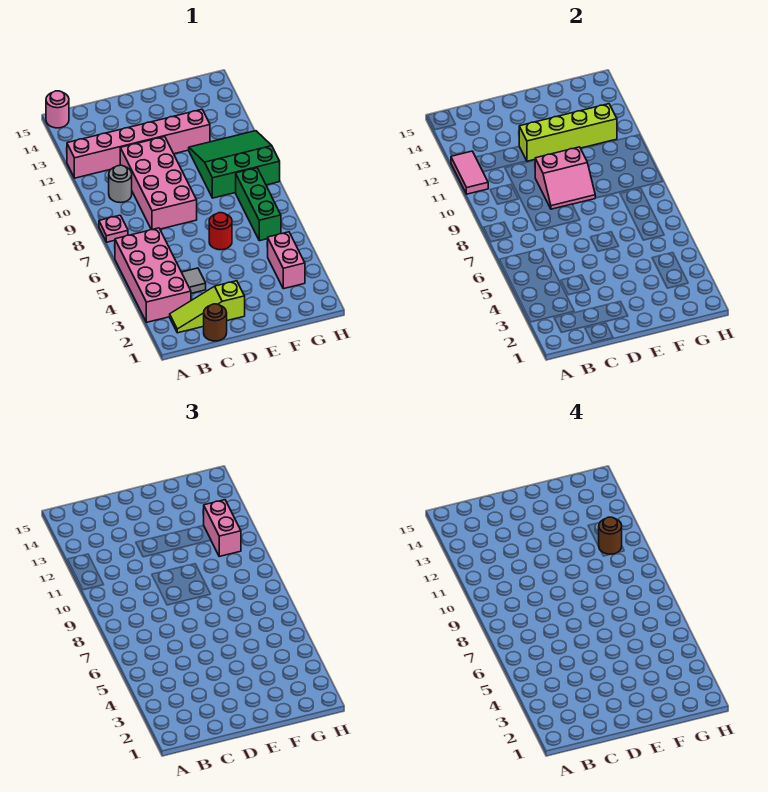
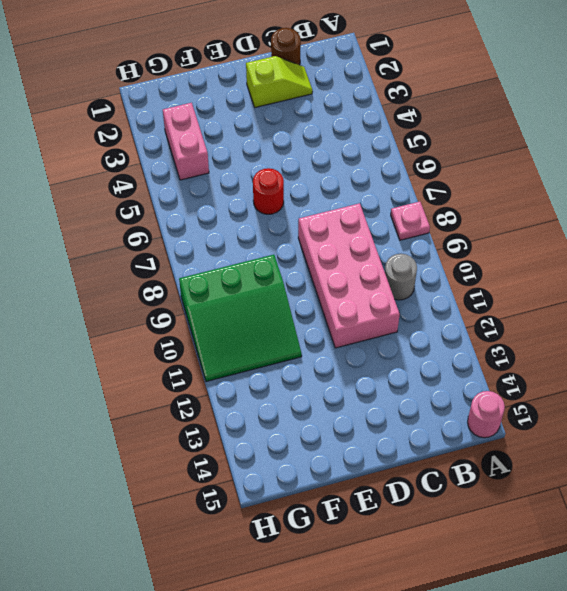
lime 1x2 slope [246,56,313,107] -> lime 1x3 slope [170,281,245,333]
none -> pink 2x4 brick [115,228,191,322]
none -> pink 1x6 brick [67,109,210,178]
none -> grey 1x1 tile [182,268,206,293]

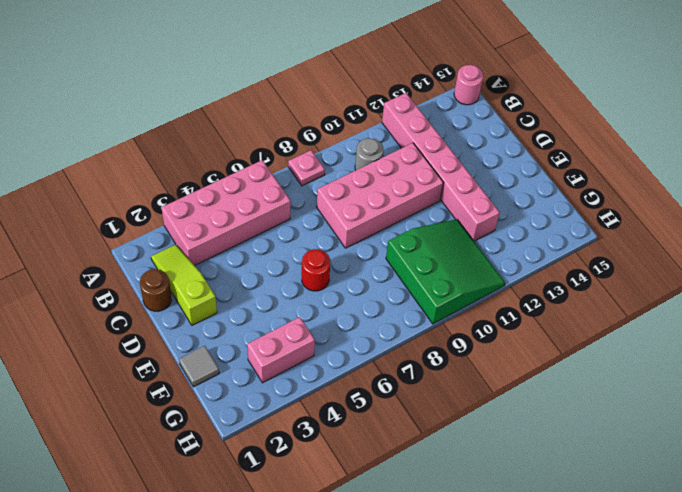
grey 1x1 tile [179,346,219,387] -> grey 1x1 tile moved to [182,268,206,293]
none -> green 1x3 brick [236,168,281,241]
none -> pink 1x2 tile [451,151,488,194]
none -> pink 2x2 slope [535,147,595,209]

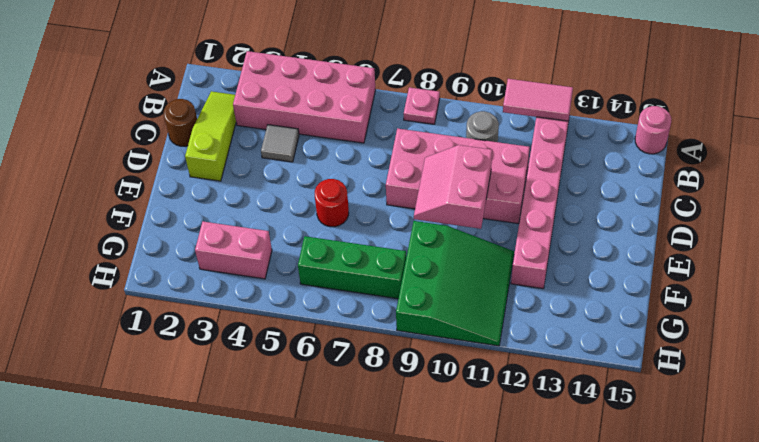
none -> lime 1x4 brick [519,104,617,161]
none -> pink 1x2 brick [204,500,241,556]
none -> brown 1x1 round brick [599,517,622,554]

